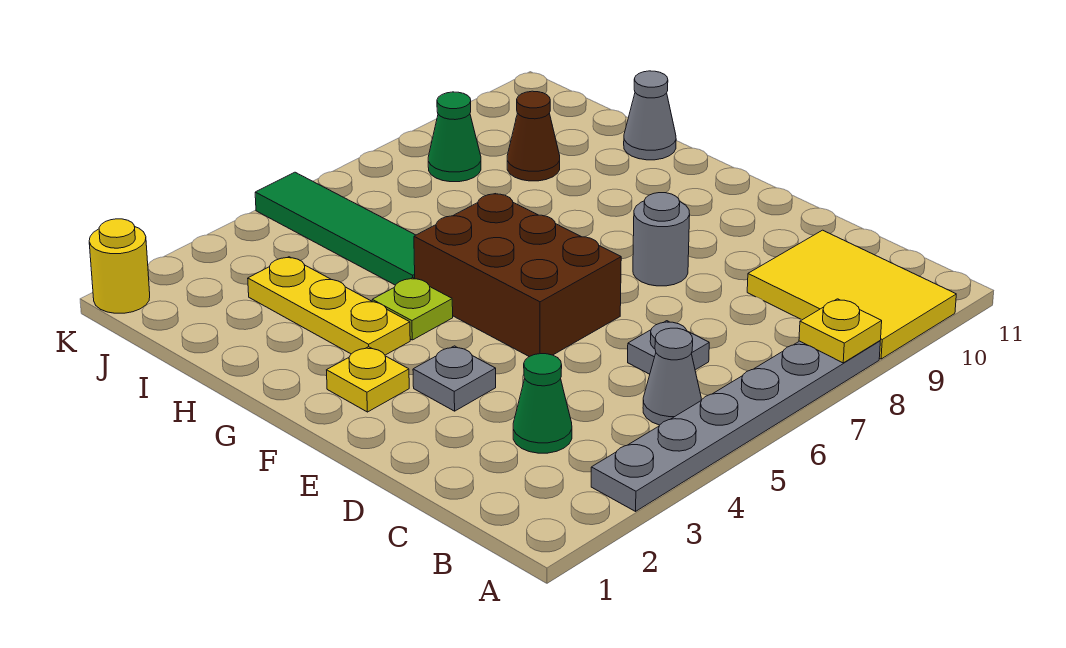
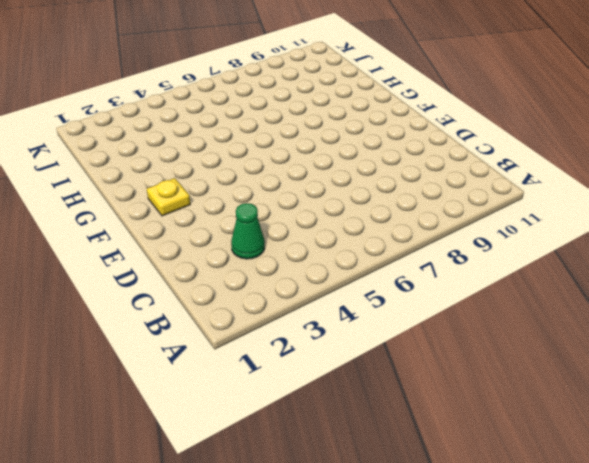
none -> grey 1x6 plate [591,341,880,511]
none -> yellow 2x3 tile [747,230,956,359]
none -> grey 1x1 cone [643,328,701,425]

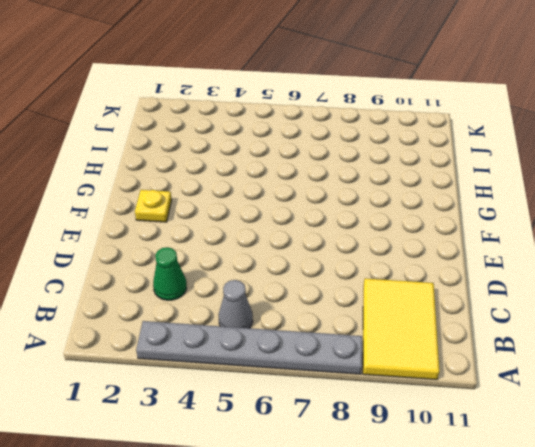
none -> grey 1x1 plate [628,321,709,374]
none -> grey 1x1 plate [413,346,496,411]
none -> brown 2x3 brick [414,194,621,357]

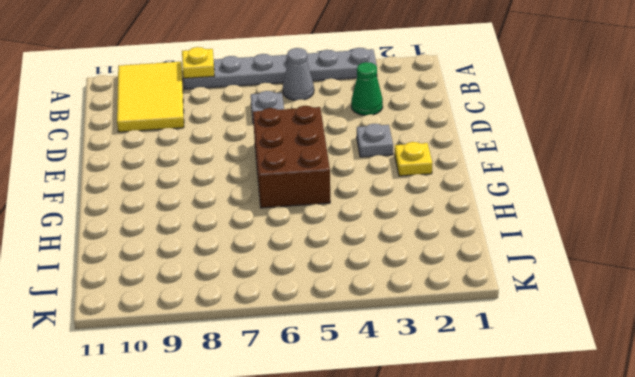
none -> grey 1x1 round brick [633,193,690,286]
none -> yellow 1x3 plate [248,257,410,355]
none -> lime 1x1 plate [372,278,453,340]

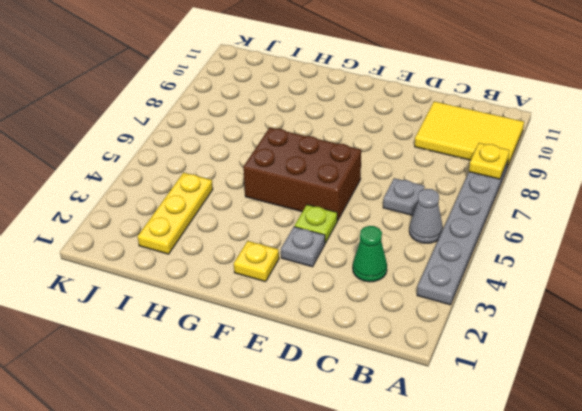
lime 1x1 plate [294,205,337,243] -> lime 1x1 plate moved to [372,278,453,340]
yellow 1x3 plate [138,173,213,254] -> yellow 1x3 plate turned to [248,257,410,355]
none -> grey 1x1 round brick [633,193,690,286]
none -> green 1x4 tile [255,172,415,285]
none -> grey 1x1 cone [624,71,676,160]

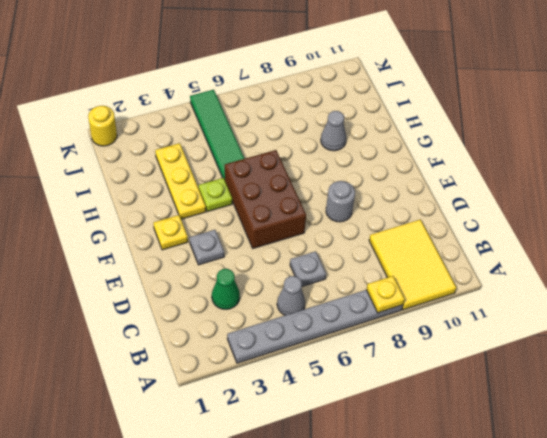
grey 1x1 cone [321,111,346,151] -> grey 1x1 cone moved to [624,71,676,160]
none -> brown 1x1 cone [507,91,560,181]
none -> green 1x1 cone [428,92,481,182]

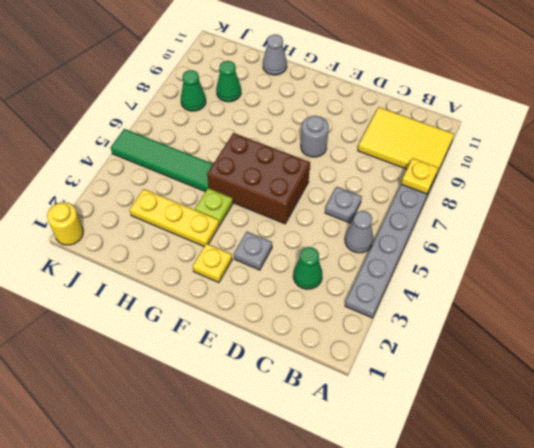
green 1x1 cone [216,61,241,102] -> brown 1x1 cone [507,91,560,181]

